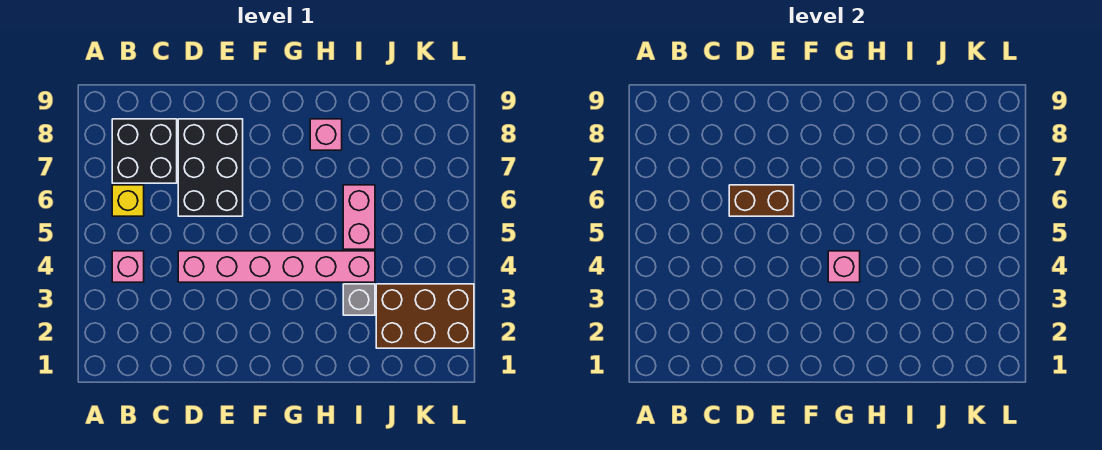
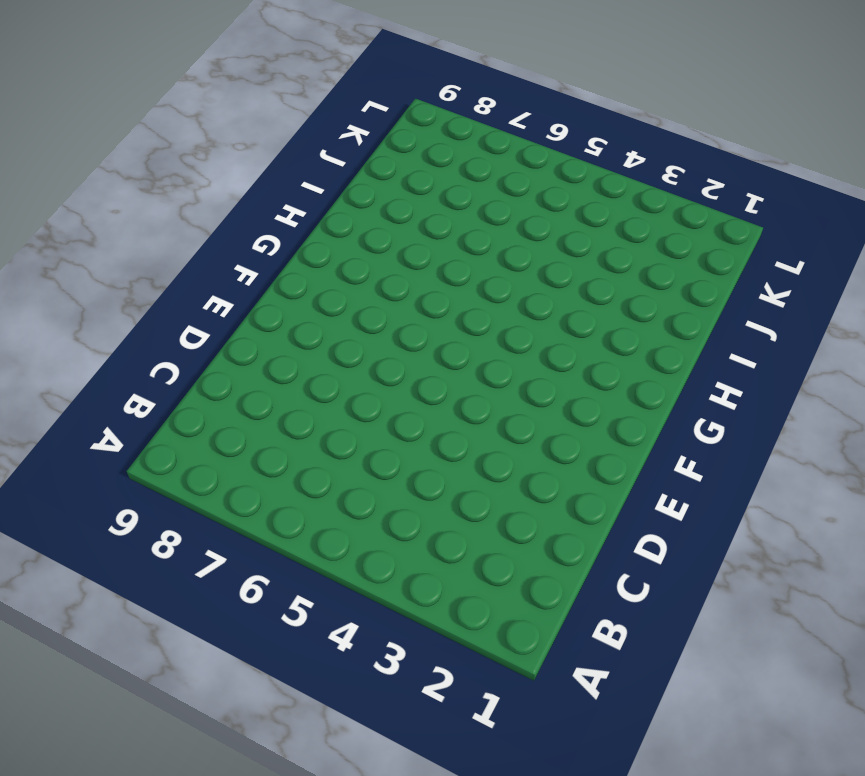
none -> pink 1x1 brick [112,251,144,282]
none -> yellow 1x1 brick [112,185,144,216]

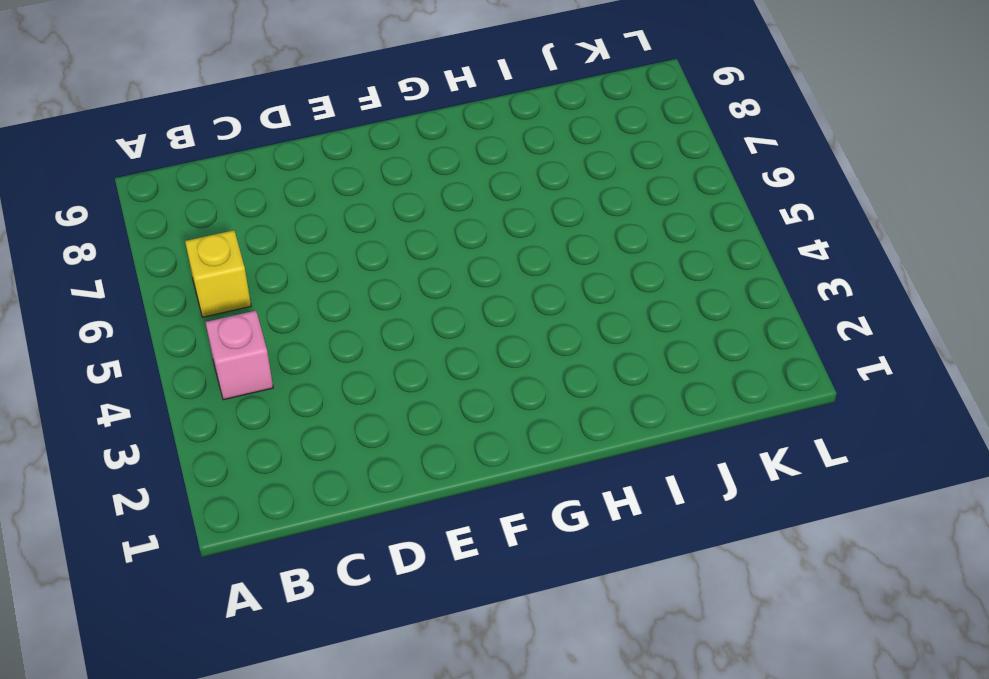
none -> black 2x2 brick [112,119,177,183]
none -> pink 1x6 brick [178,251,375,282]

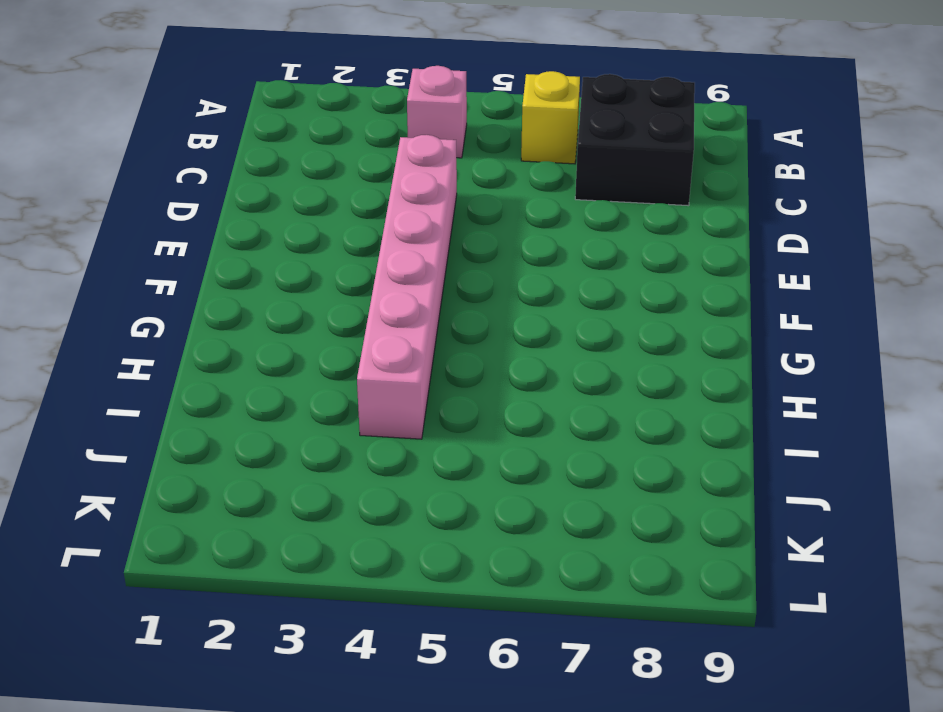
none -> black 2x3 brick [178,119,243,216]
none -> pink 1x1 brick [310,119,342,150]

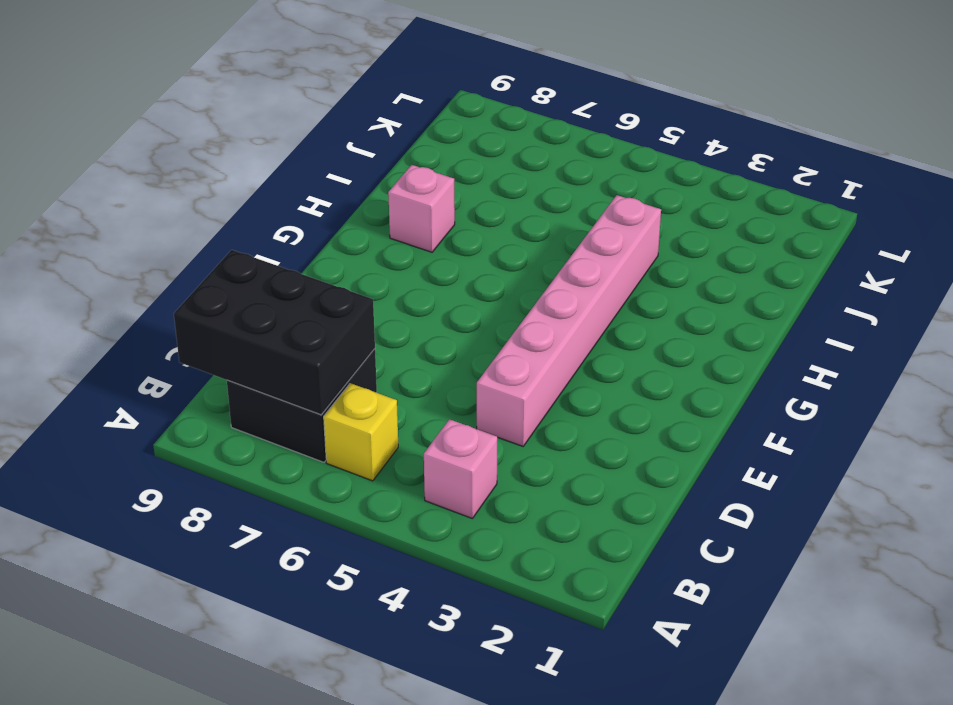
black 2x3 brick [174,250,375,415] -> black 2x3 brick moved to [178,119,243,216]
none -> grey 1x1 brick [343,284,375,315]
none -> pink 1x2 brick [343,185,375,249]

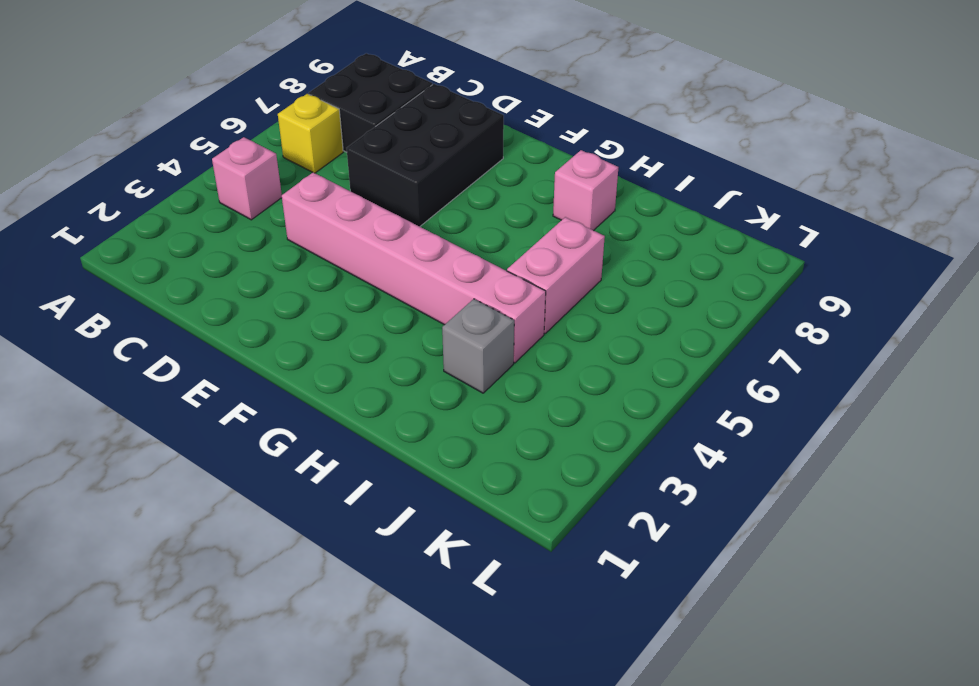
none -> brown 2x3 brick [376,284,474,348]
none -> brown 1x2 brick [729,185,794,216]

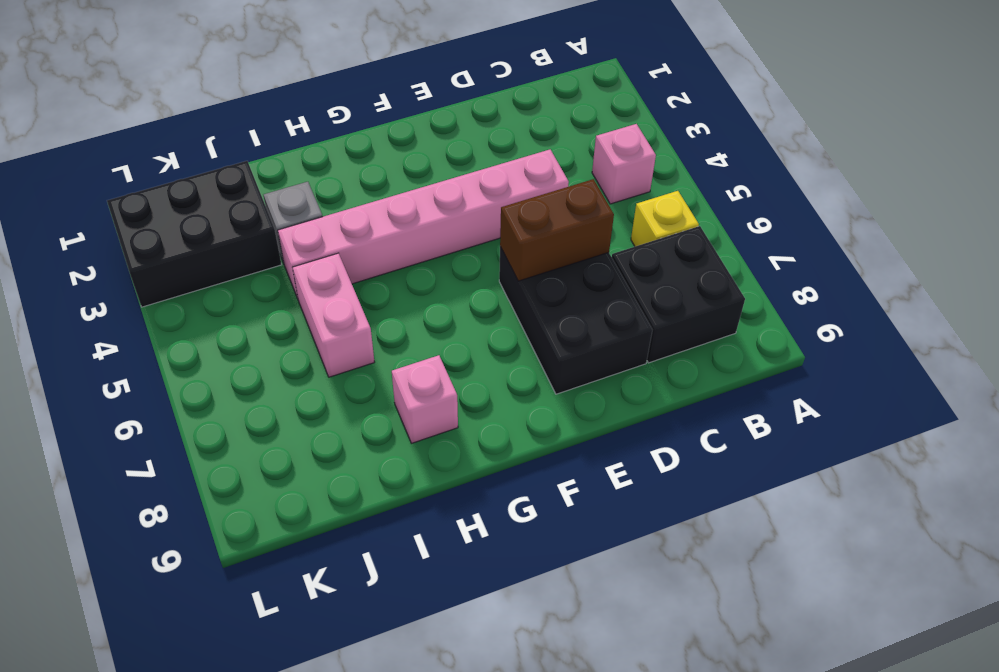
black 2x3 brick [107,161,282,307] -> brown 2x3 brick [376,284,474,348]
none -> pink 1x1 brick [828,251,860,282]

